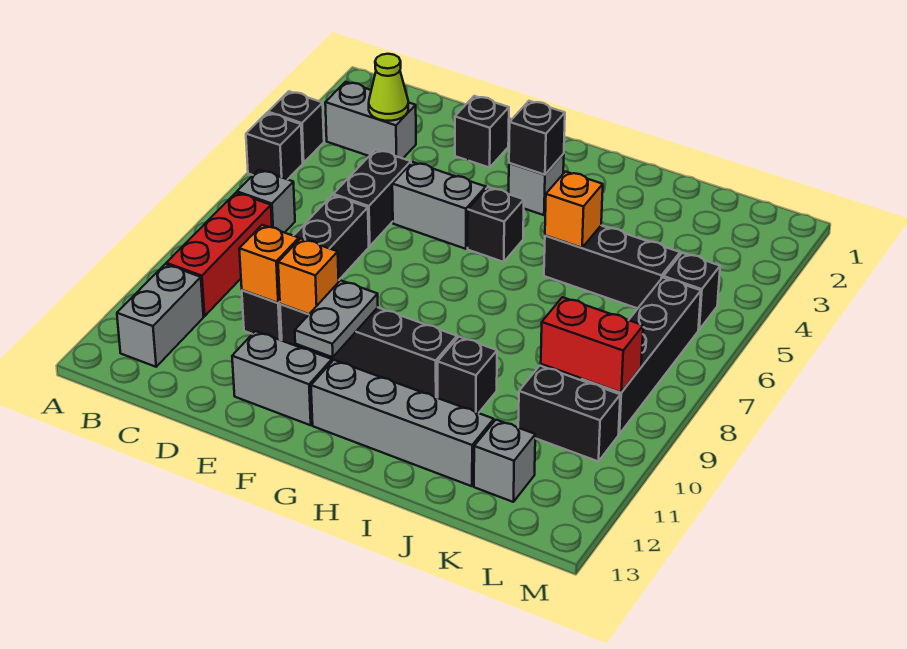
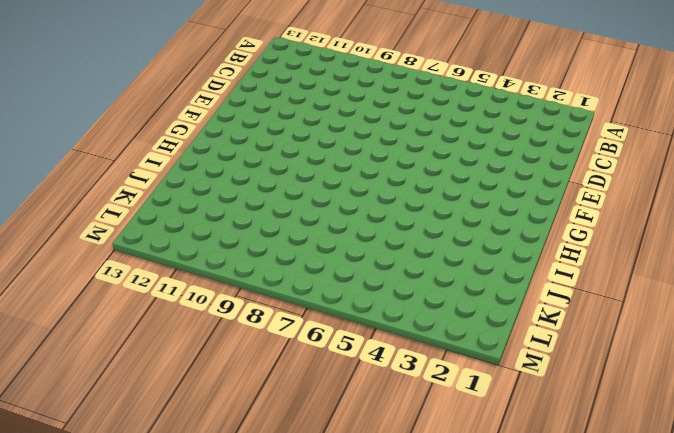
none -> black 1x1 brick [268,91,324,163]
none -> black 1x1 brick [246,113,303,180]
none -> grey 1x2 brick [325,82,416,158]

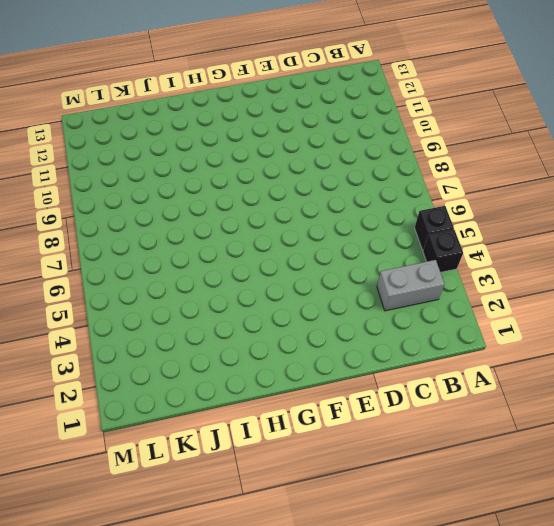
none -> grey 1x1 brick [237,170,295,233]
none -> red 1x3 brick [166,193,272,316]
none -> grey 1x2 brick [117,264,204,367]

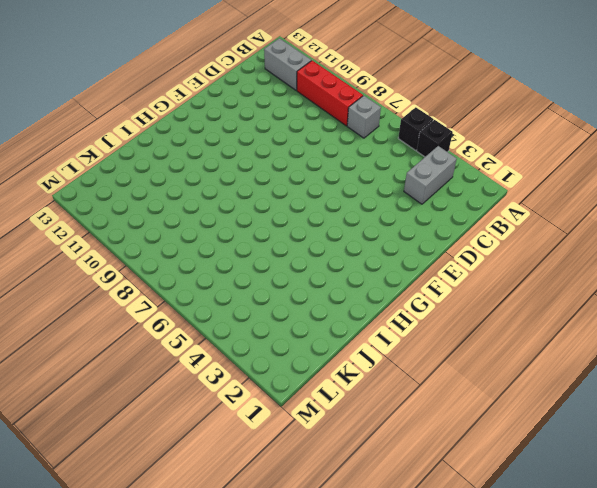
none -> black 1x2 brick [333,150,411,246]
none -> black 1x4 brick [242,195,369,340]
none -> black 1x1 brick [455,96,509,168]

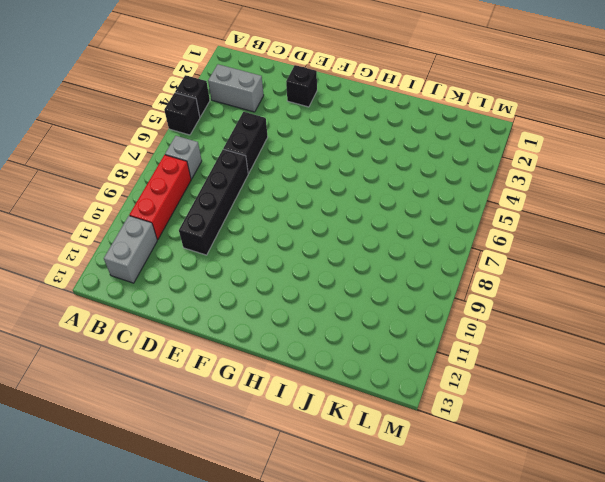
none -> grey 1x2 brick [392,162,486,249]
none -> black 1x4 brick [280,304,457,398]
none -> grey 1x2 brick [232,331,332,425]

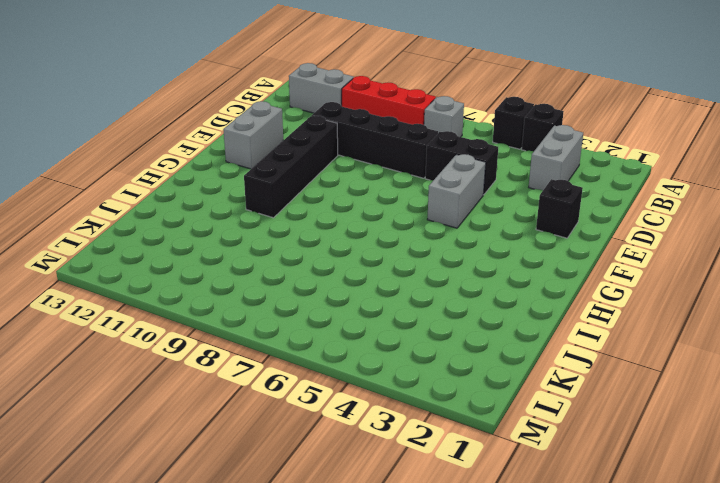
none -> grey 1x1 brick [509,154,564,215]
none -> black 1x1 brick [468,187,524,262]
none -> grey 1x4 brick [311,360,494,486]

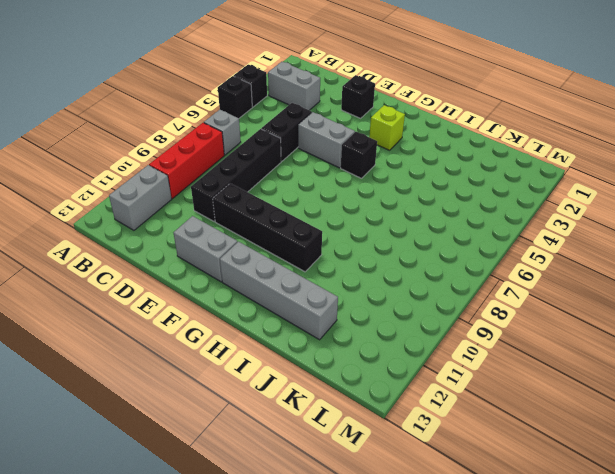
lime 1x1 brick [369,105,405,150] -> grey 1x1 brick [509,154,564,215]
none -> black 1x3 brick [544,226,680,309]
none -> black 1x1 brick [438,337,497,413]
none -> black 1x2 brick [518,366,620,461]

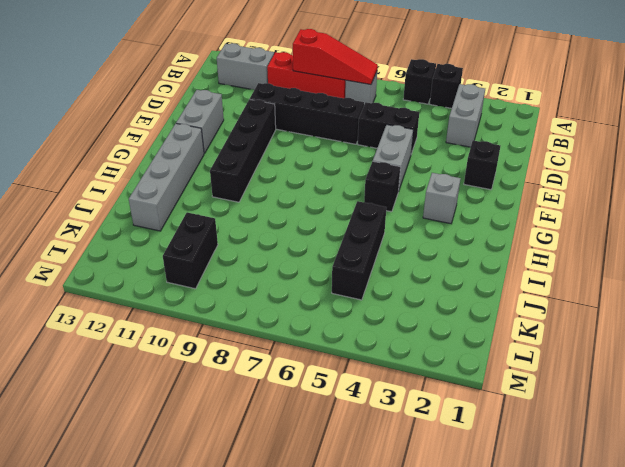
red 1x3 slope [293,29,378,85] -> none
none -> black 1x1 brick [438,337,497,413]
none -> grey 1x1 brick [474,420,535,502]
none -> black 1x1 brick [663,253,720,330]

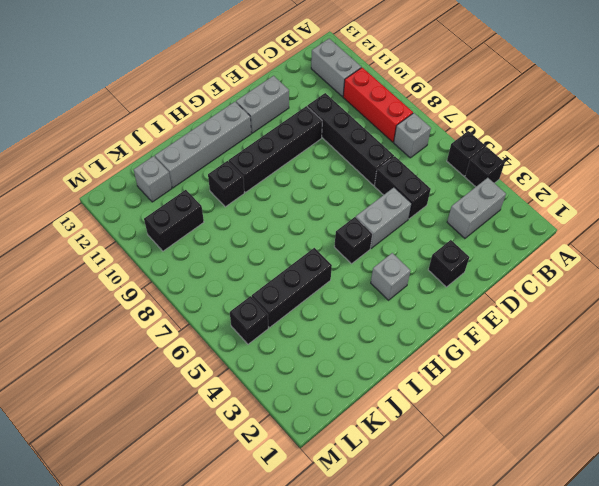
none -> black 1x4 brick [582,278,701,434]
none -> lime 1x1 cone [369,54,408,121]
none -> orange 1x1 brick [239,225,299,303]

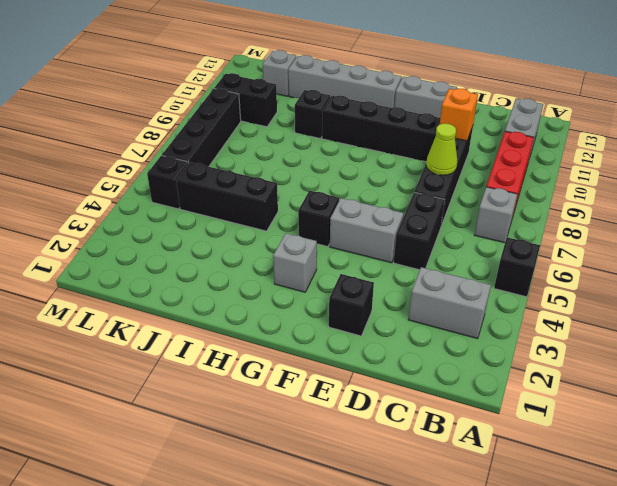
lime 1x1 cone [426,123,457,175] -> lime 1x1 cone moved to [369,54,408,121]
none -> black 1x1 brick [268,91,324,163]
none -> orange 1x1 brick [278,239,339,314]
none -> grey 1x2 plate [295,280,378,357]

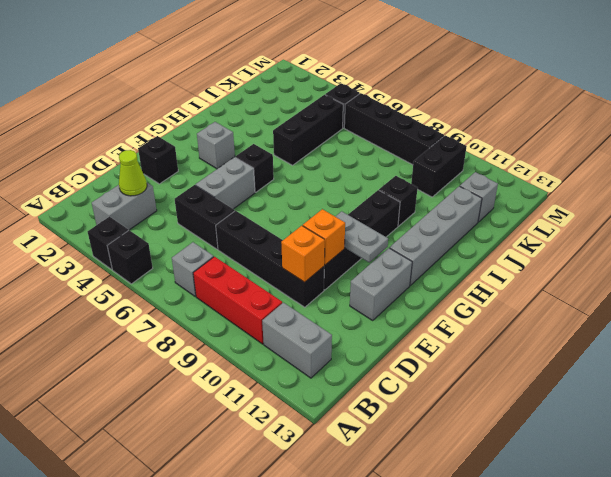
none -> black 1x1 brick [509,101,565,175]
none -> orange 1x1 brick [545,172,603,248]
none -> red 1x2 brick [541,297,643,392]

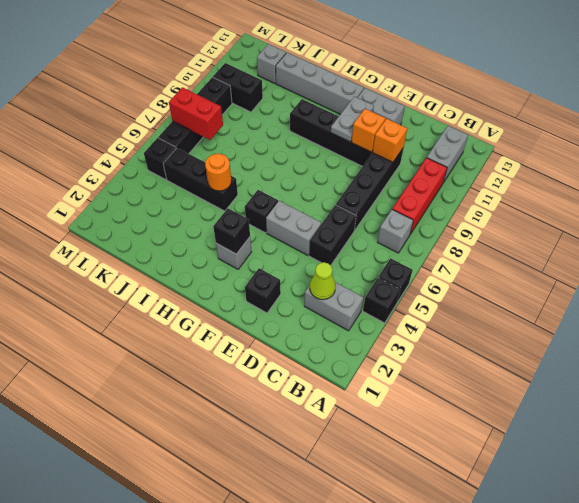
orange 1x1 round brick [205,154,231,191] -> orange 1x1 brick [545,172,603,248]
red 1x2 brick [169,87,223,140] -> red 1x2 brick moved to [541,297,643,392]
none -> black 1x1 brick [438,337,497,413]

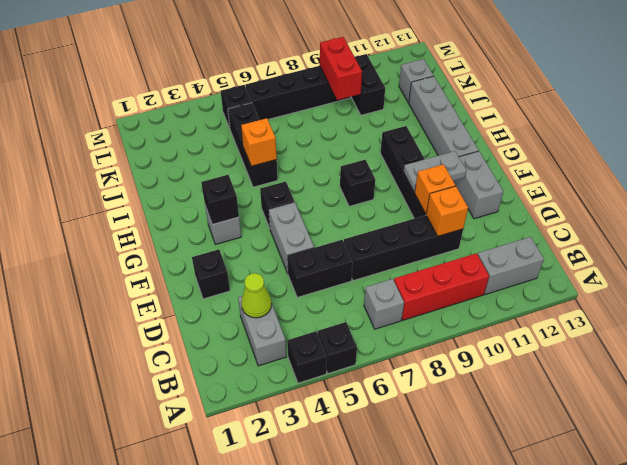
black 1x1 brick [340,159,375,206] -> black 1x1 brick moved to [438,337,497,413]

